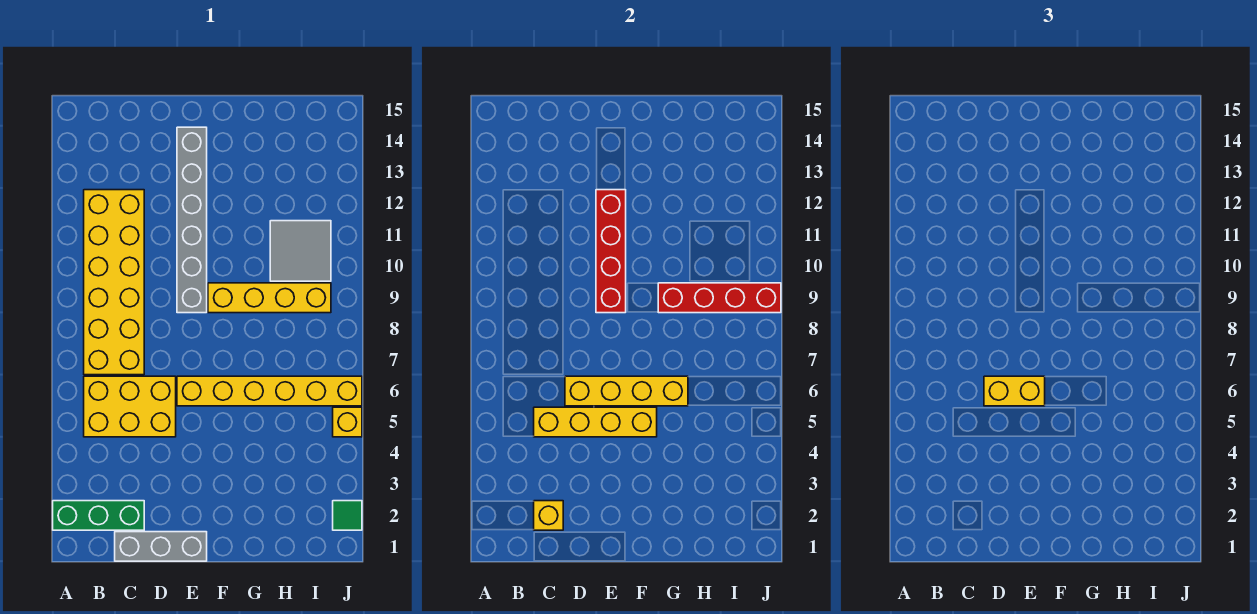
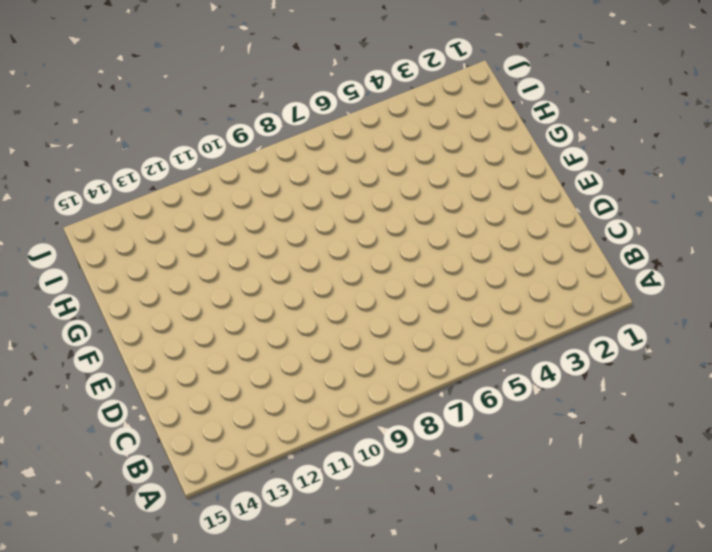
none -> green 1x3 brick [53,501,144,530]
none -> yellow 2x3 brick [84,376,176,437]
none -> yellow 2x6 brick [84,190,144,375]

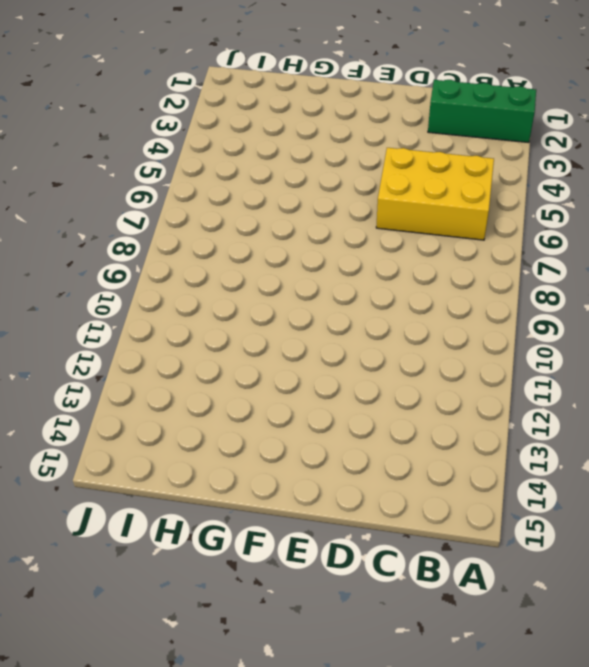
none -> yellow 2x6 brick [84,190,144,375]
none -> grey 1x3 brick [115,532,207,561]
none -> yellow 1x6 brick [177,376,362,406]

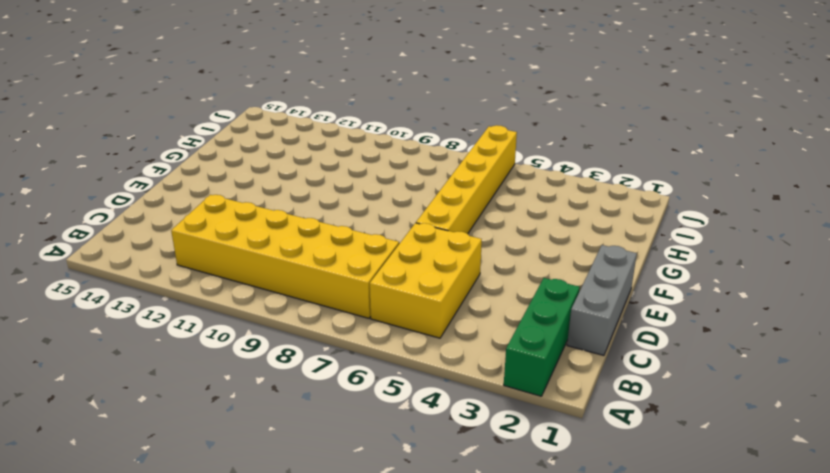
none -> grey 1x6 brick [177,127,207,313]
none -> yellow 1x4 brick [208,283,331,313]
none -> grey 2x2 tile [270,221,331,281]

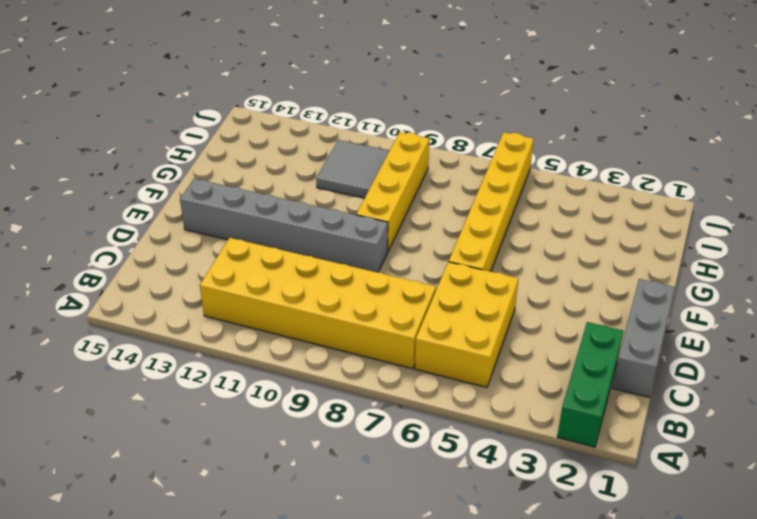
none -> green 1x1 tile [333,501,362,530]
none -> yellow 1x1 brick [333,407,362,437]
none -> yellow 1x1 brick [534,501,563,530]

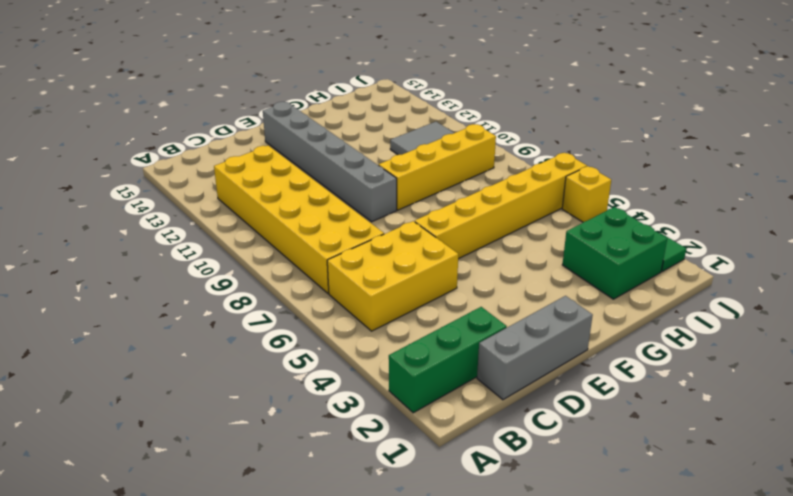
green 2x2 brick [562,207,667,299] -> none
none -> yellow 1x1 brick [534,501,563,530]
none -> yellow 1x4 brick [534,407,657,437]
none -> yellow 1x4 brick [565,376,688,406]

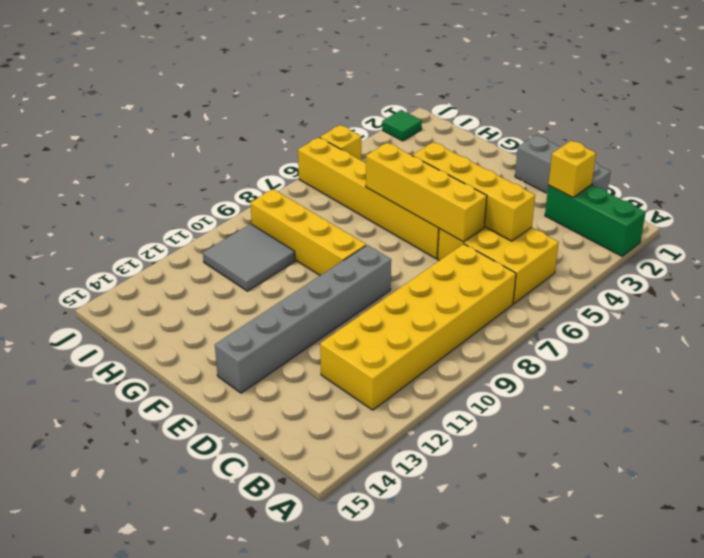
none -> red 1x4 brick [596,190,626,313]
none -> red 1x4 brick [658,283,781,313]
none -> yellow 1x2 brick [984,376,1045,406]

